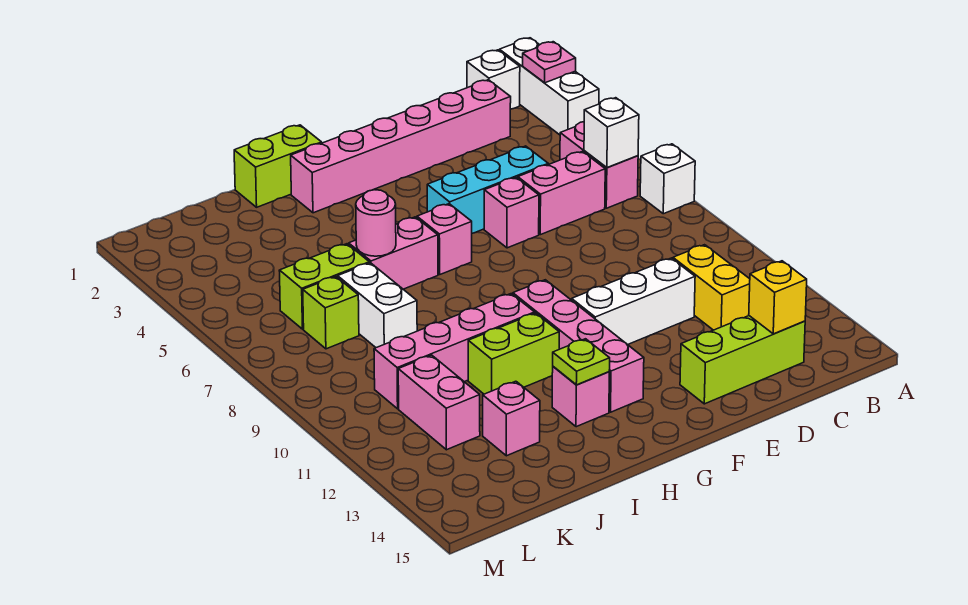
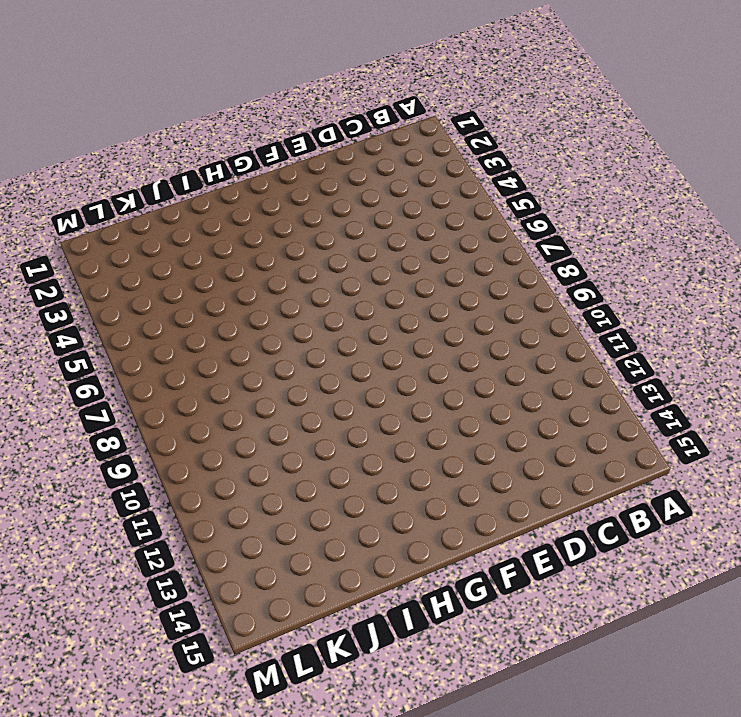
none -> white 1x3 brick [499,38,599,135]
none -> white 1x1 brick [640,144,695,214]
none -> white 1x1 brick [467,50,520,109]

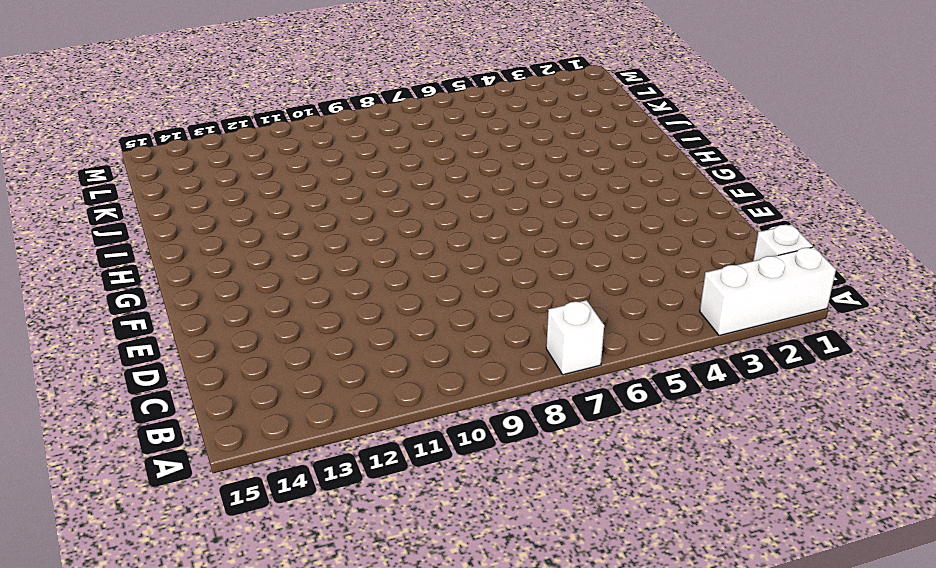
none -> pink 1x2 brick [560,122,638,208]
none -> pink 1x6 brick [291,80,511,213]
none -> pink 1x2 brick [518,151,605,235]

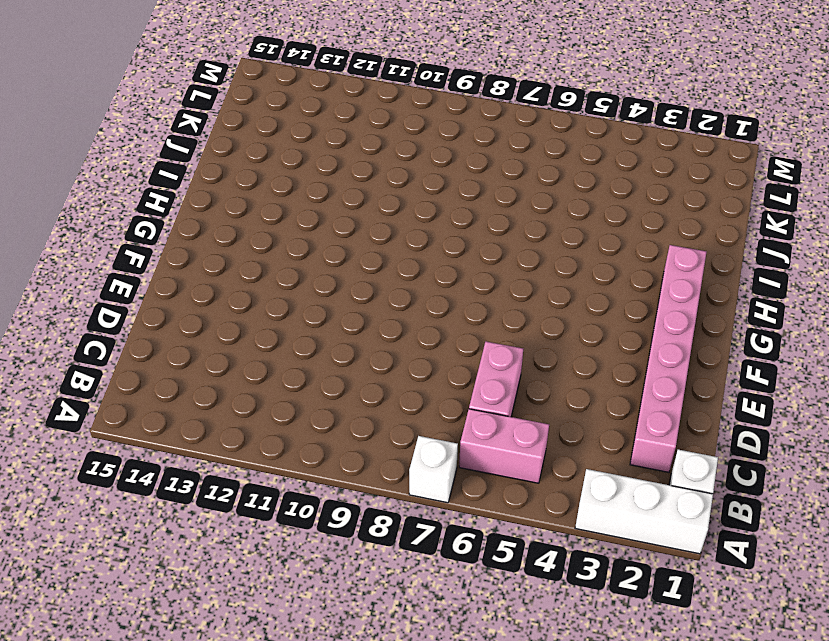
none -> yellow 1x2 brick [673,245,750,330]
none -> lime 1x3 brick [680,316,805,404]
none -> cyan 1x3 brick [427,146,548,233]

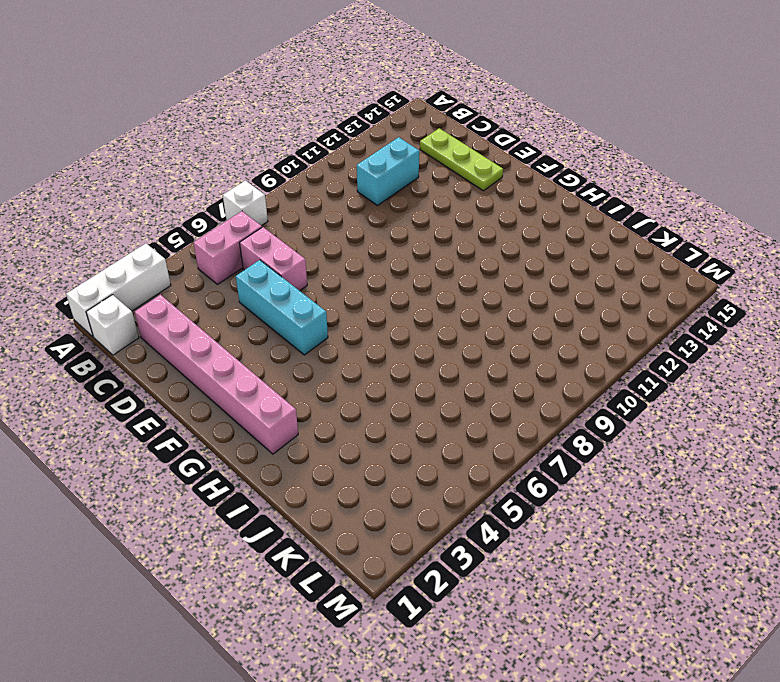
cyan 1x2 brick [357,137,419,206] -> yellow 1x2 brick [673,245,750,330]
lime 1x3 plate [420,128,503,191] -> lime 1x3 brick [680,316,805,404]
none -> white 1x3 brick [572,258,695,345]
none -> pink 1x1 brick [484,177,539,248]
none -> pink 1x1 brick [417,204,472,274]

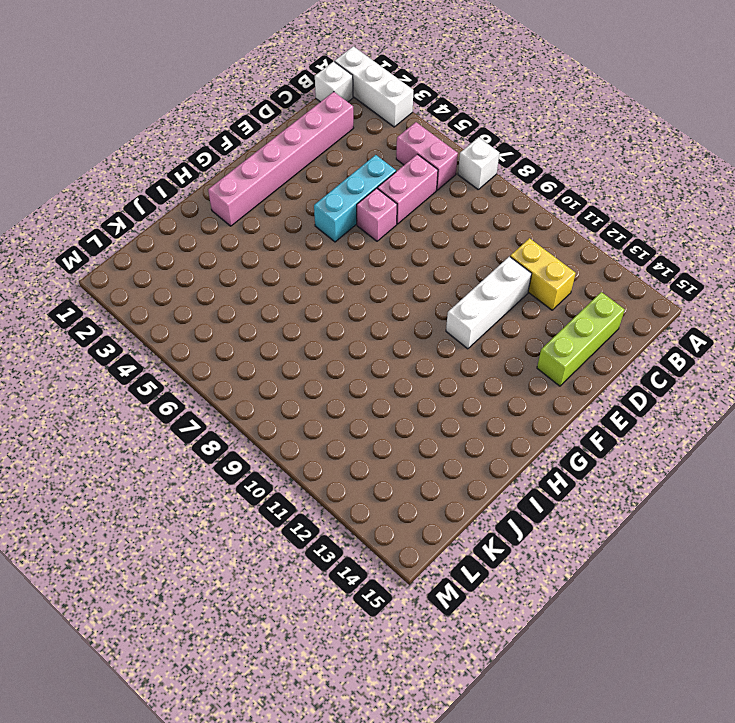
none -> pink 1x1 brick [417,204,472,274]
none -> pink 1x4 brick [513,280,644,412]
none -> lime 1x2 brick [234,125,322,207]

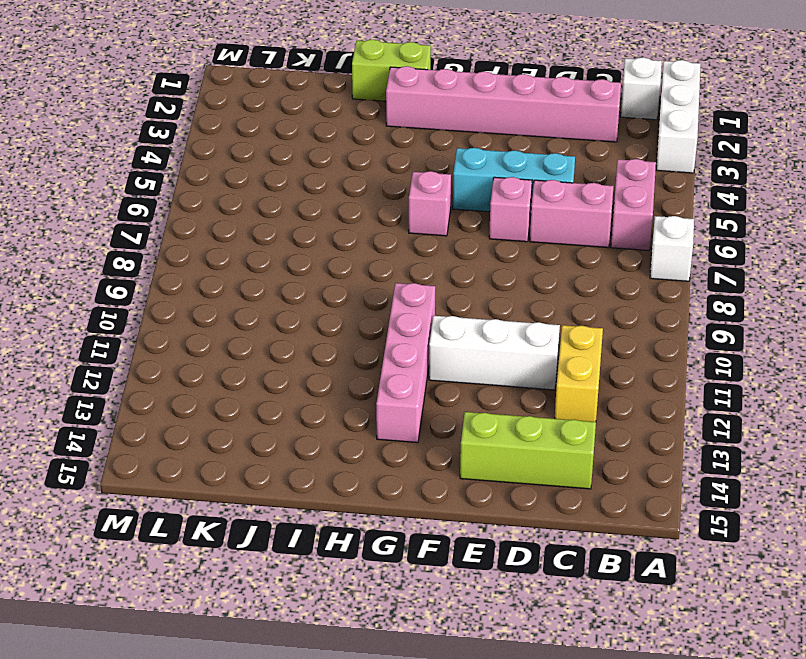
none -> pink 1x2 brick [349,217,438,289]
none -> pink 1x4 brick [374,294,535,409]
none -> lime 1x2 brick [468,313,559,394]

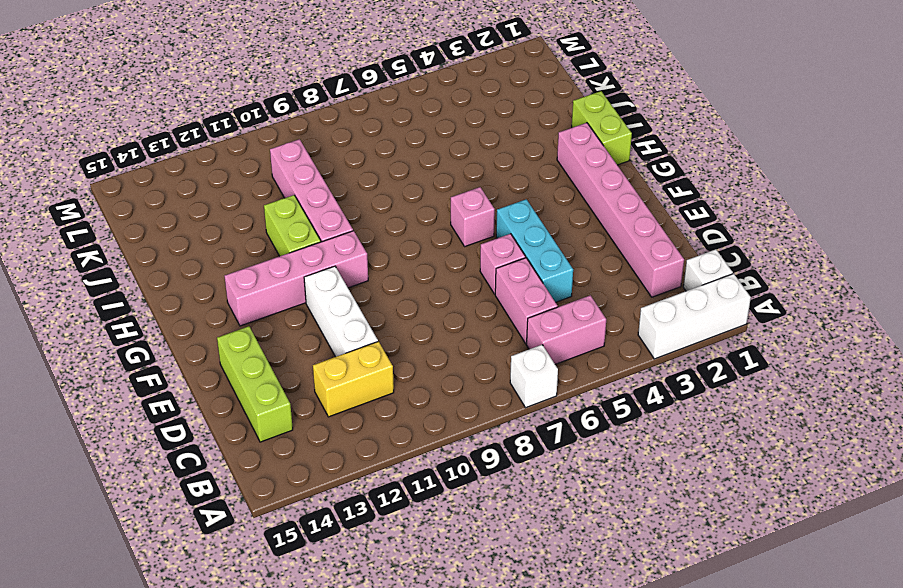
none -> pink 1x2 brick [349,217,438,289]
none -> pink 1x1 brick [552,367,609,427]
none -> lime 1x2 brick [279,244,369,329]

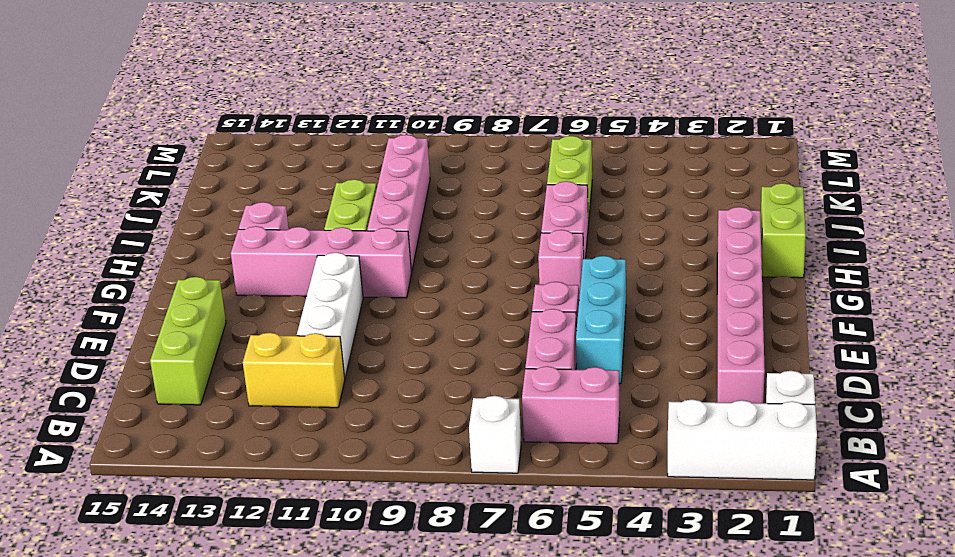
none -> white 1x2 brick [338,263,417,348]
none -> pink 1x1 brick [483,381,540,456]
none -> lime 1x1 brick [303,277,359,349]

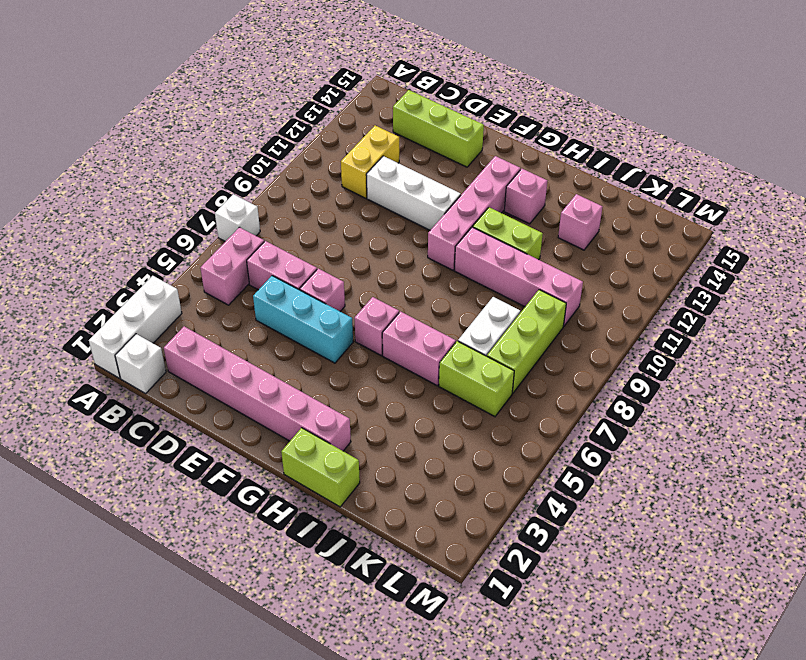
lime 1x3 brick [487,290,566,393] -> lime 1x1 brick [303,277,359,349]
none -> pink 1x2 brick [398,355,480,450]
none -> pink 1x1 plate [523,42,576,83]
none -> white 1x1 brick [584,98,639,168]

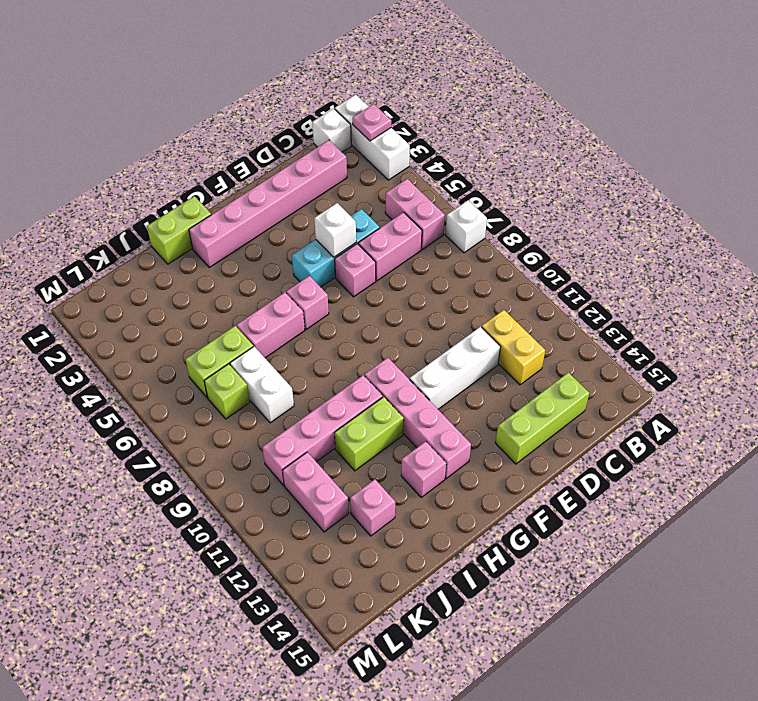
white 1x1 brick [314,203,356,257] -> white 1x1 brick moved to [584,98,639,168]
none -> yellow 1x1 brick [749,261,807,334]
none -> lime 1x1 plate [553,339,610,385]
none -> pink 1x1 round brick [356,190,396,256]

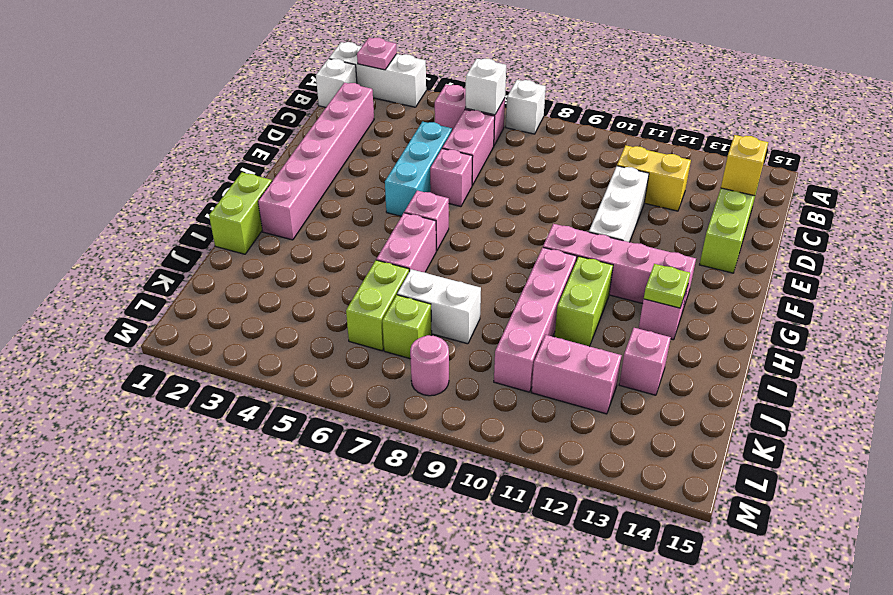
pink 1x1 round brick [410,335,449,396] -> pink 1x1 round brick moved to [356,190,396,256]

